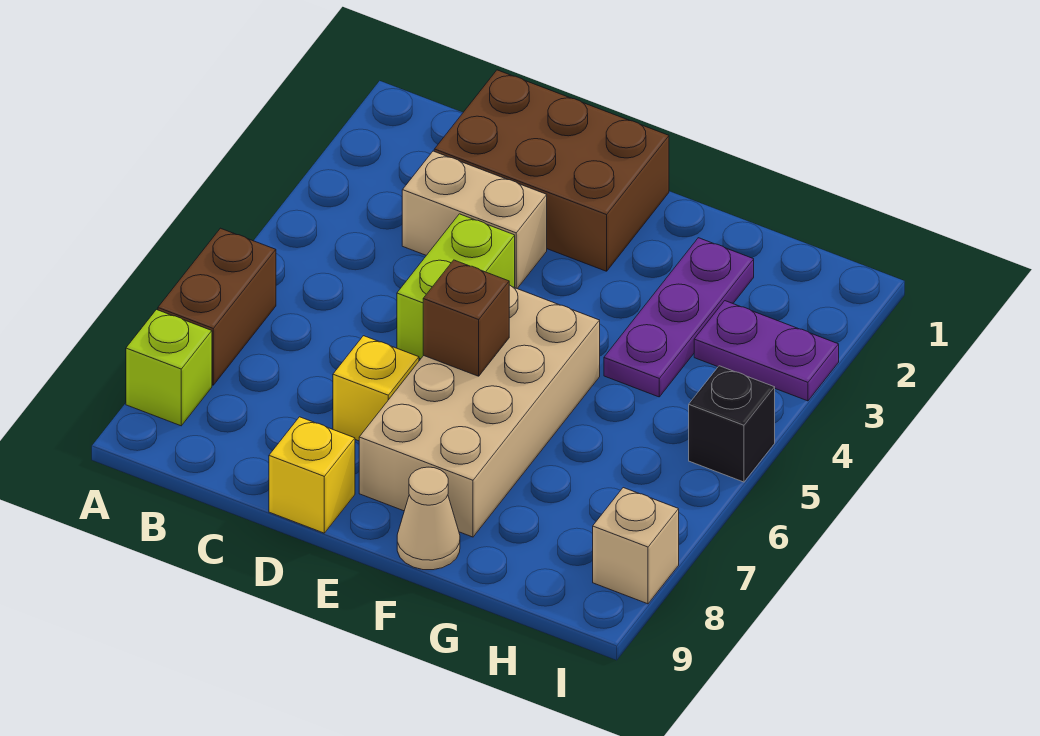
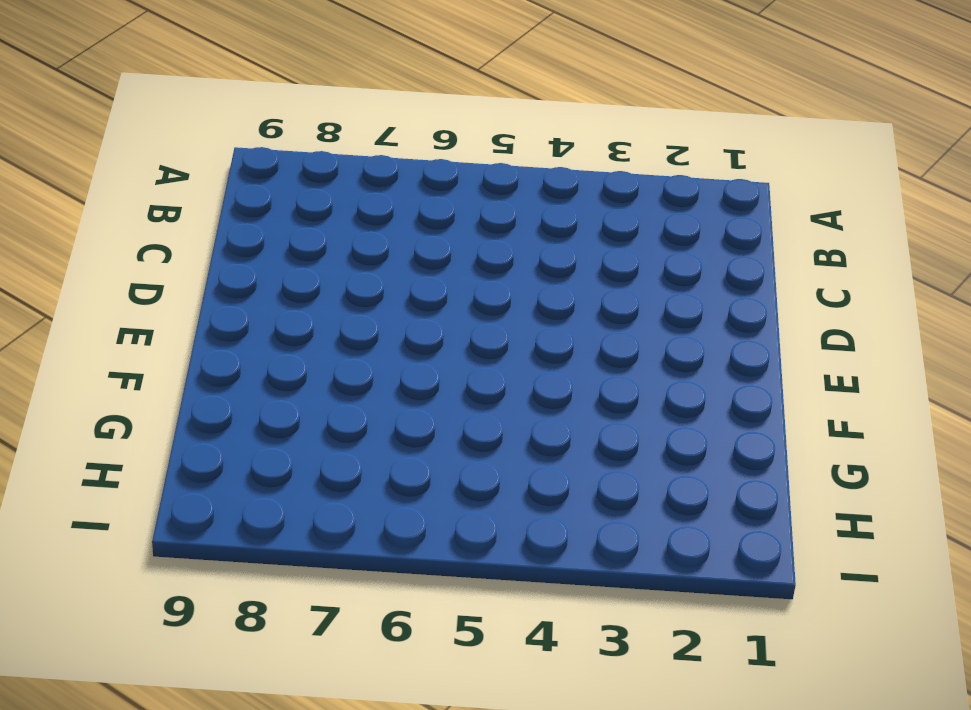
none -> brown 1x2 brick [158,228,276,385]
none -> lime 1x1 brick [126,310,212,426]
none -> brown 2x3 brick [434,70,669,271]

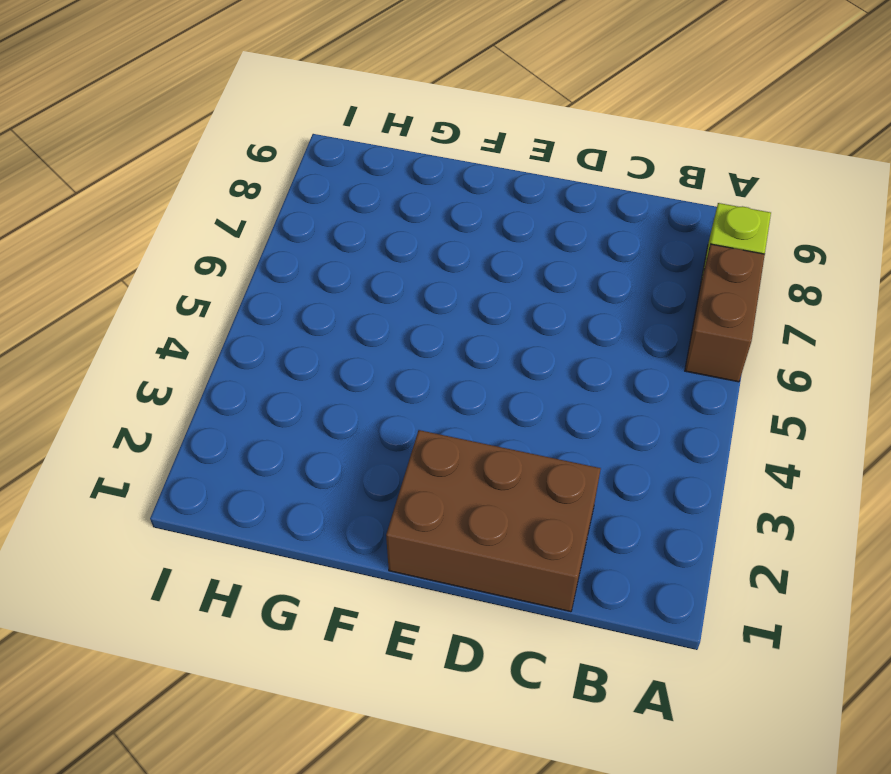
none -> tan 1x2 brick [402,151,547,288]
none -> lime 1x2 brick [397,214,515,359]
none -> yellow 1x1 brick [333,336,419,441]

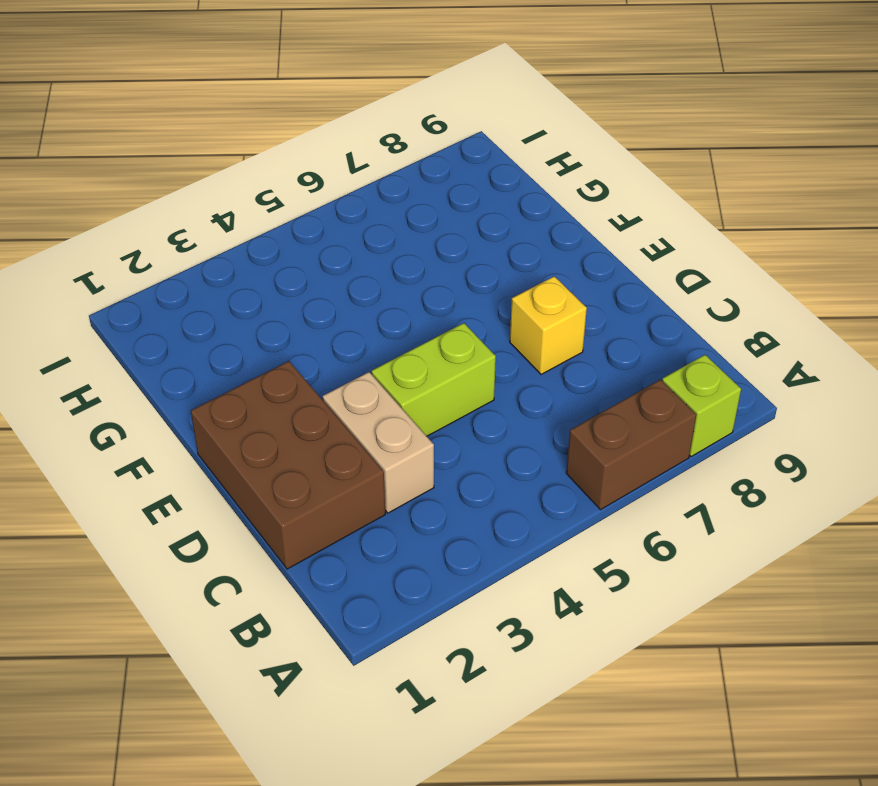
none -> yellow 1x1 brick [269,417,355,533]
none -> tan 2x4 brick [359,285,600,537]
none -> tan 1x1 cone [397,467,460,570]

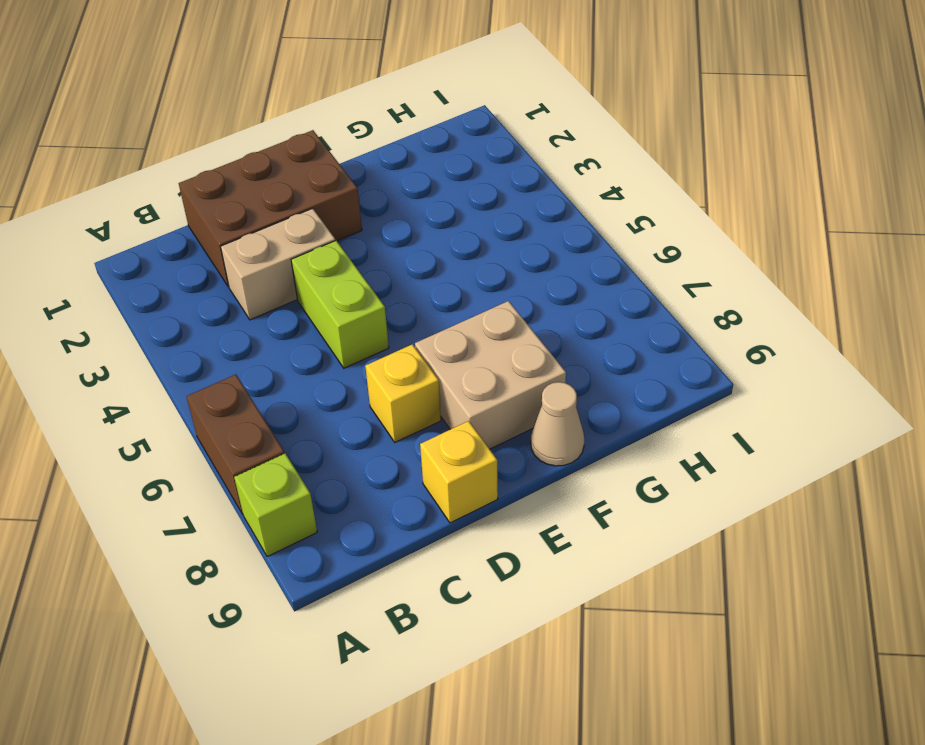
tan 2x2 brick [415,301,566,449] -> tan 2x4 brick [359,285,600,537]
none -> purple 1x3 plate [604,238,754,397]
none -> purple 1x2 plate [694,301,839,401]
none -> black 1x1 brick [689,366,775,482]

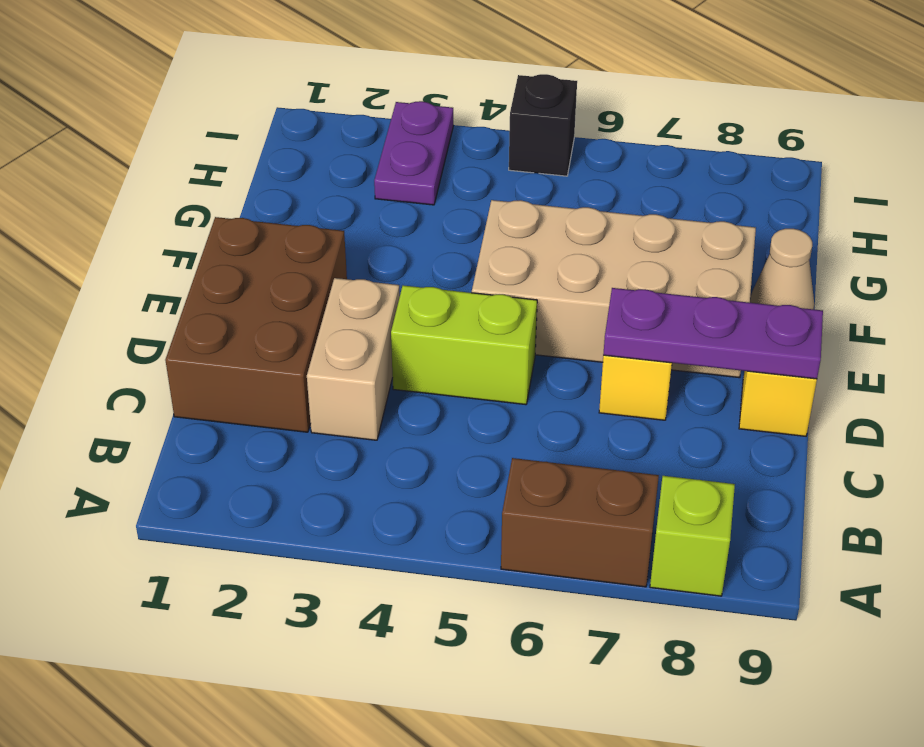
purple 1x3 plate [603,288,823,379] -> purple 1x3 plate moved to [604,238,754,397]
none -> tan 1x1 brick [593,488,679,604]
none -> brown 1x1 brick [423,260,509,376]

